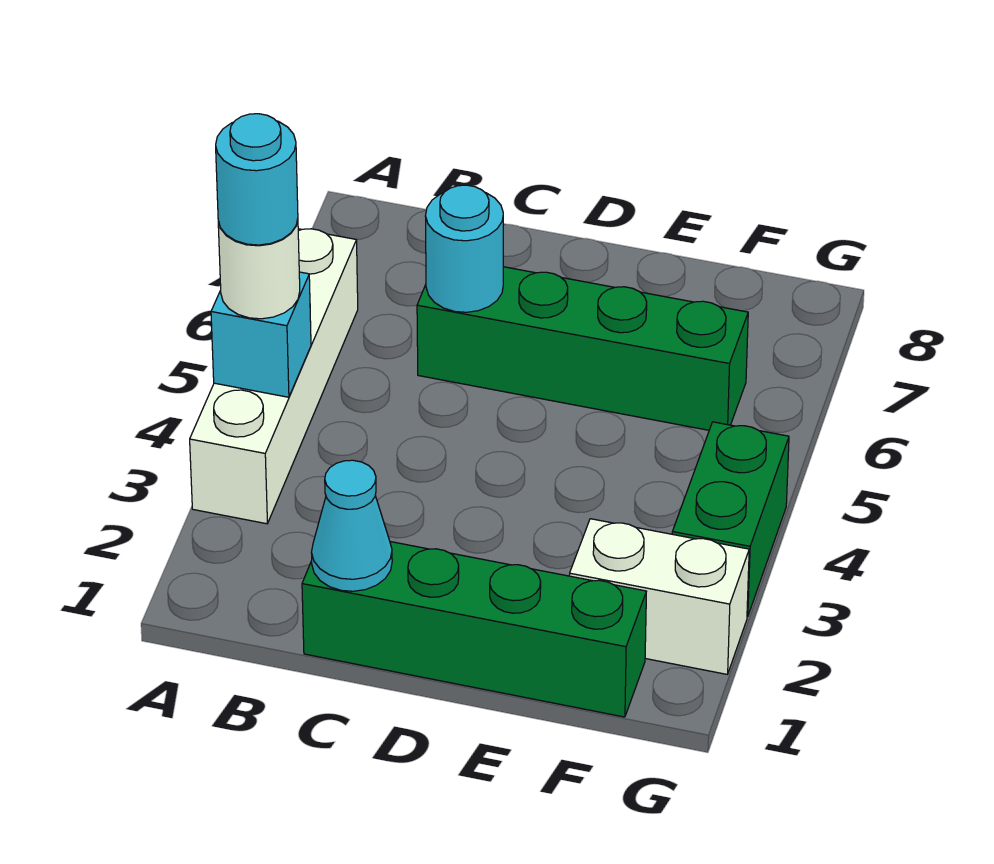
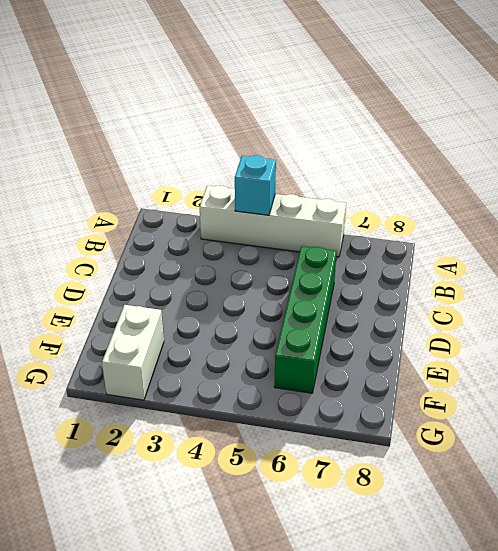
none -> green 1x4 brick [302,542,647,717]
none -> green 1x2 brick [672,422,789,617]

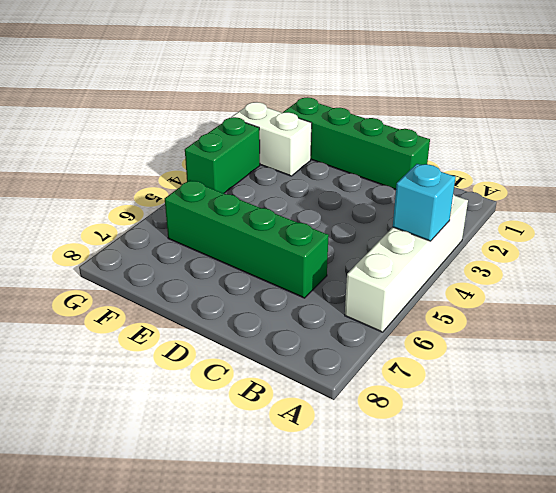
none -> cyan 1x1 cone [311,460,392,591]
none -> cyan 1x1 round brick [426,185,503,312]

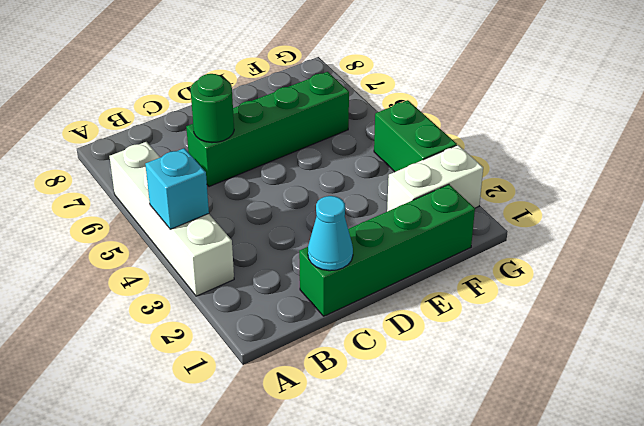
green 1x1 round brick [191,74,234,143] -> cyan 1x1 round brick [426,185,503,312]
none -> white 1x1 round brick [218,219,300,319]
none -> cyan 1x1 round brick [216,114,298,245]

